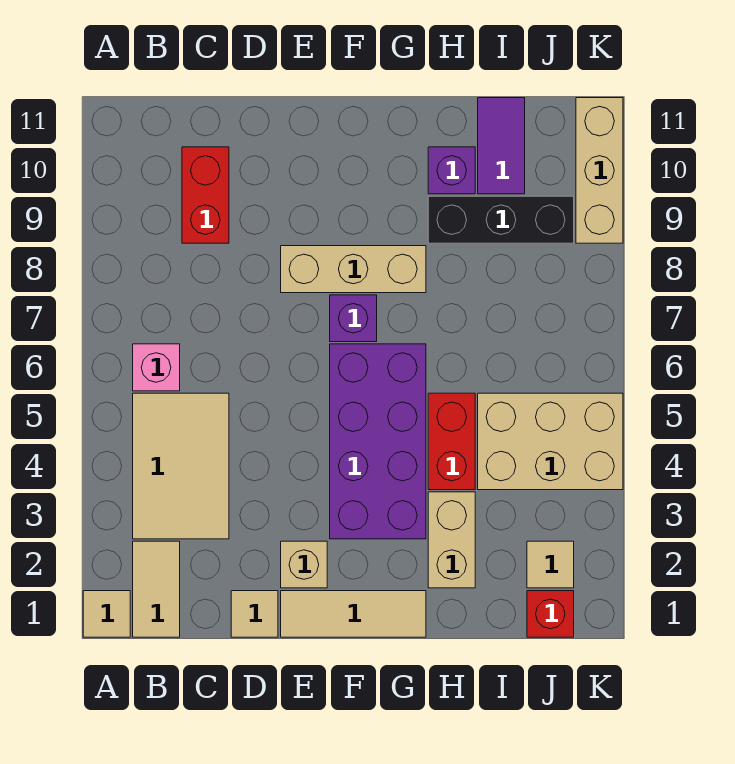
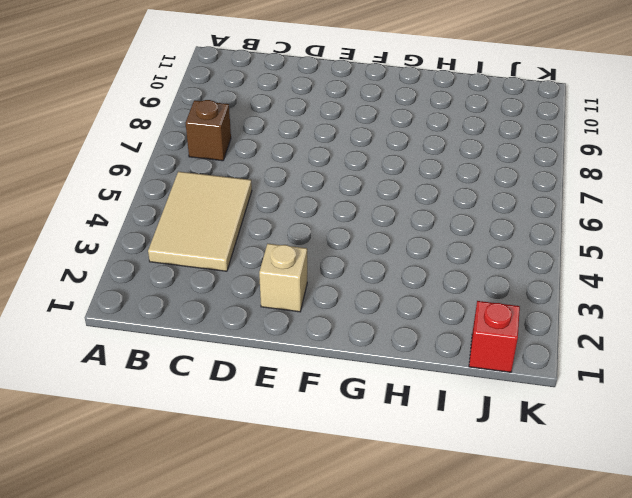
brown 1x1 brick [186,100,231,161] -> none
none -> tan 1x1 tile [83,591,130,637]
none -> tan 1x2 tile [133,541,180,637]
none -> pink 1x1 brick [133,344,180,391]

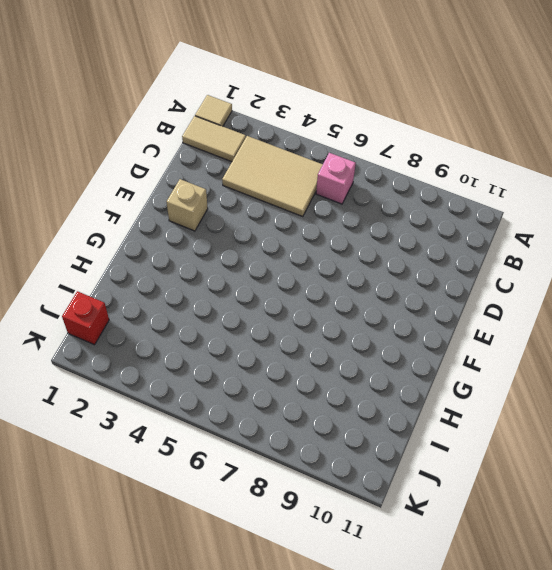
none -> red 1x2 brick [182,147,229,243]
none -> tan 1x1 tile [231,591,278,637]
none -> tan 1x3 tile [281,591,426,637]

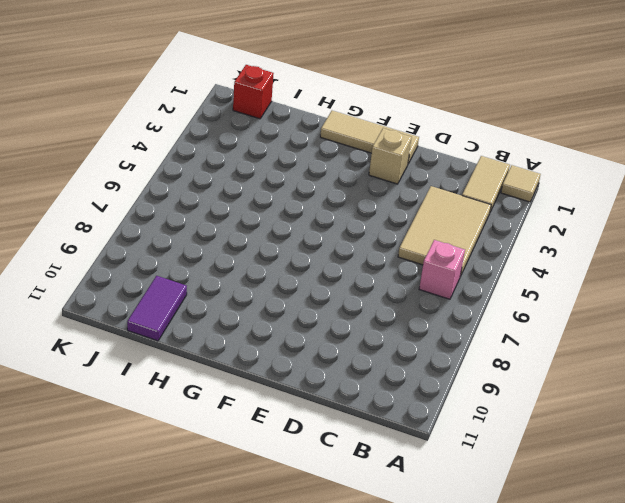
none -> red 1x2 brick [182,147,229,243]
none -> tan 1x1 tile [231,591,278,637]
none -> tan 1x3 brick [281,246,426,293]

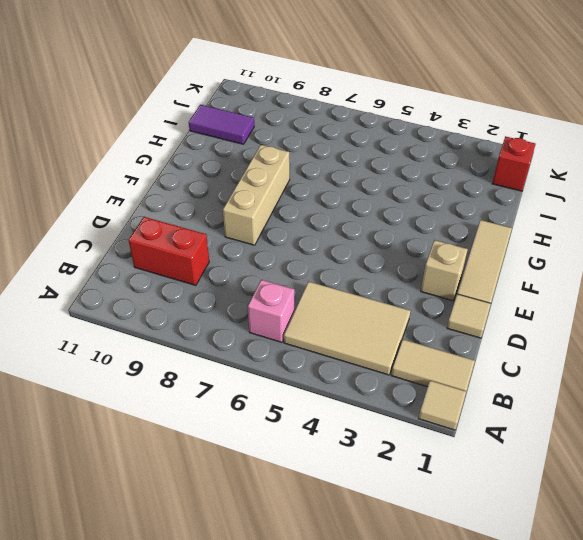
none -> purple 2x4 brick [330,344,426,539]
none -> purple 1x1 brick [330,295,377,342]
none -> tan 1x2 brick [428,492,475,588]

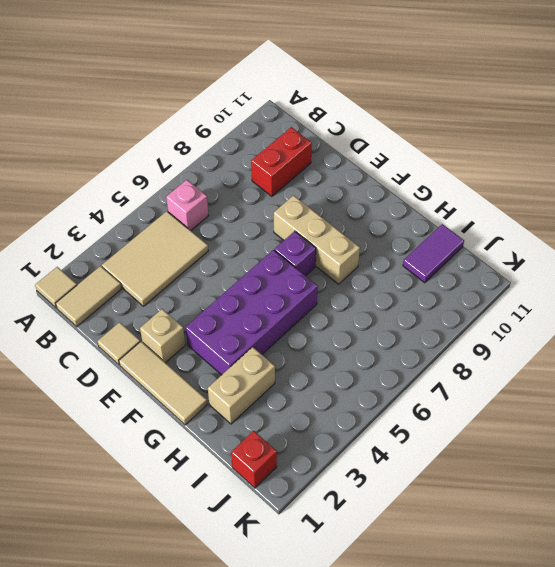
none -> red 1x2 brick [428,393,475,490]
none -> black 1x3 brick [428,196,574,243]
none -> purple 1x1 brick [428,147,475,194]

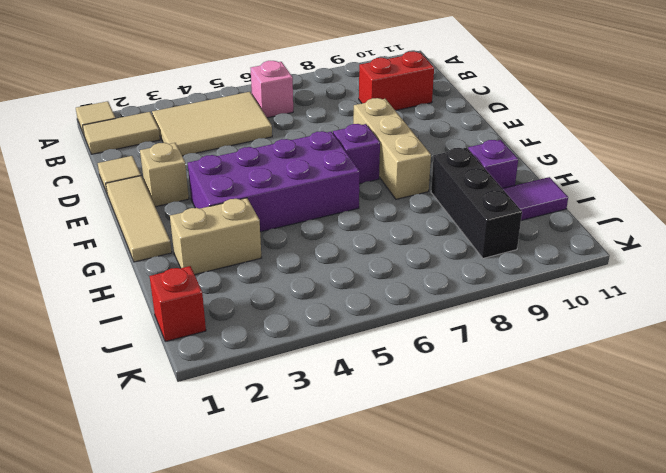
none -> red 1x2 brick [428,393,475,490]
none -> tan 2x3 brick [478,393,623,490]
none -> tan 1x1 tile [527,541,574,588]

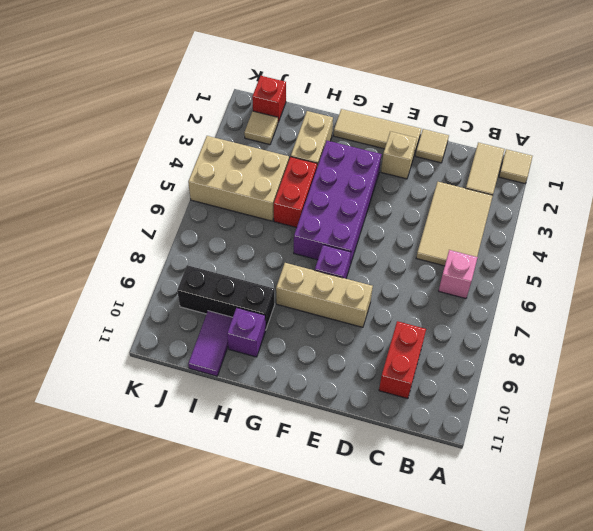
none -> tan 1x3 brick [576,98,623,243]

